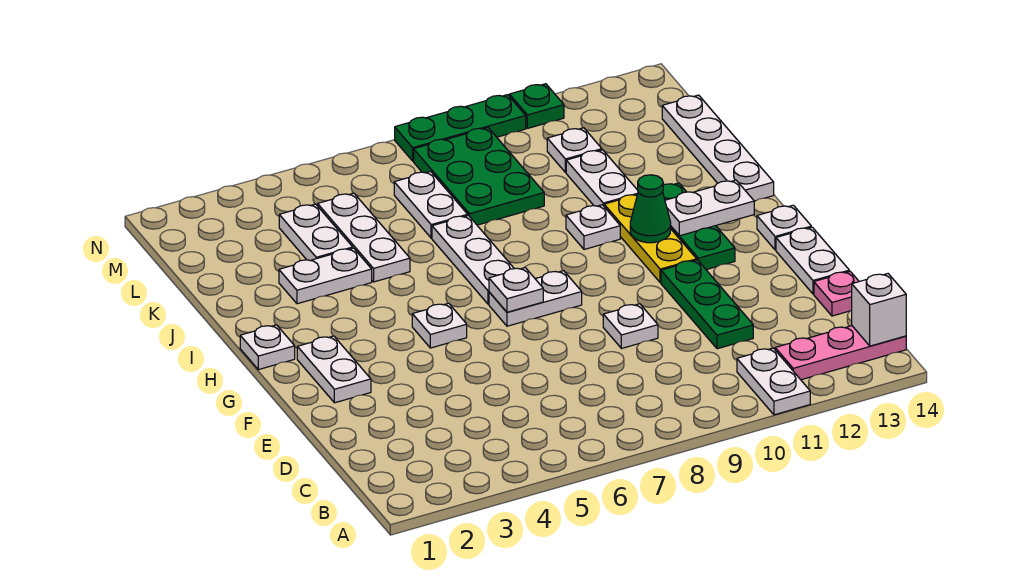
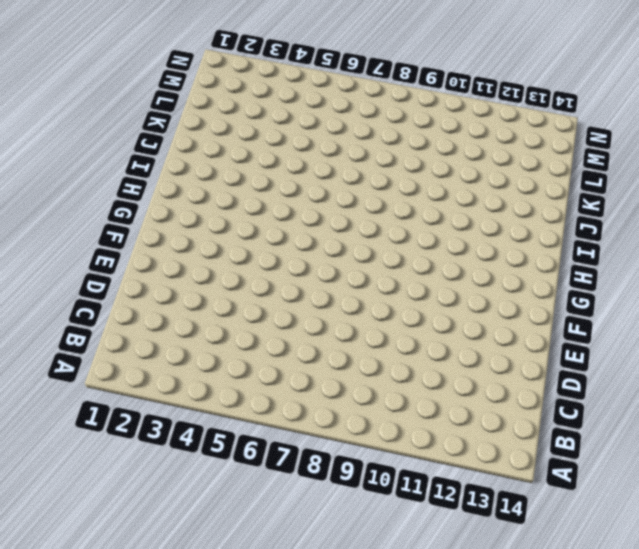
none -> white 1x2 plate [737,348,810,415]
none -> pink 1x3 plate [775,326,906,380]
none -> green 1x3 plate [661,260,753,349]

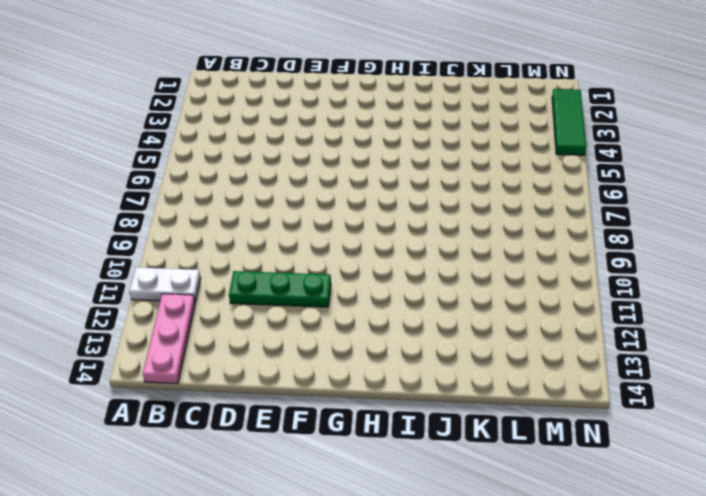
green 1x3 tile [552,89,586,155] -> none
none -> pink 1x1 plate [814,271,859,316]
none -> white 1x1 plate [603,304,658,349]
none -> white 1x2 plate [776,227,849,294]

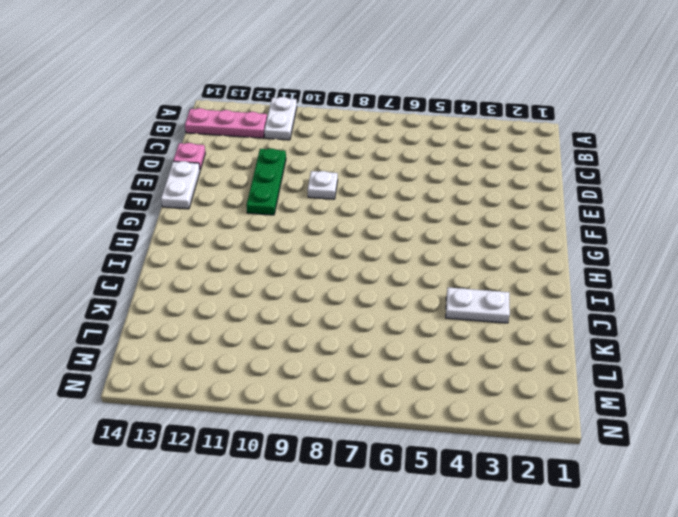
none -> white 1x2 plate [297,336,371,403]
none -> white 1x1 plate [412,303,467,348]
none -> white 1x2 plate [489,271,582,326]

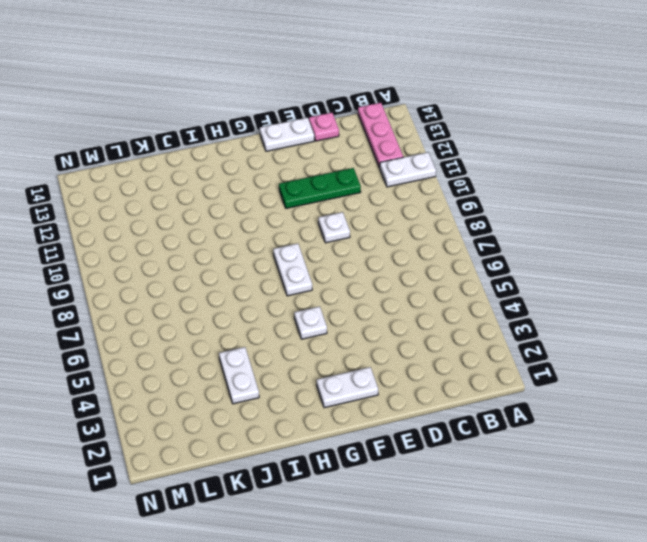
none -> yellow 1x3 plate [604,195,697,283]
none -> green 1x3 plate [663,183,735,270]
none -> white 1x1 plate [757,205,811,250]

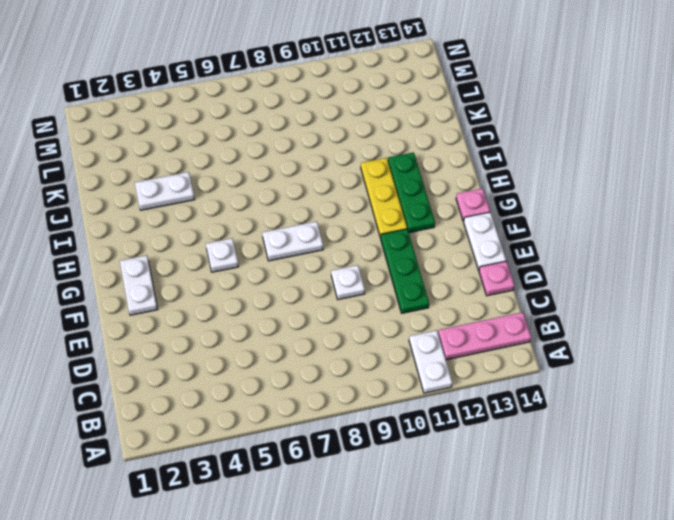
pink 1x1 plate [456,188,490,221] -> white 1x1 plate [757,205,811,250]
none -> white 1x1 plate [240,325,295,370]
none -> white 1x3 plate [432,215,514,304]
none -> white 1x1 plate [566,205,620,249]

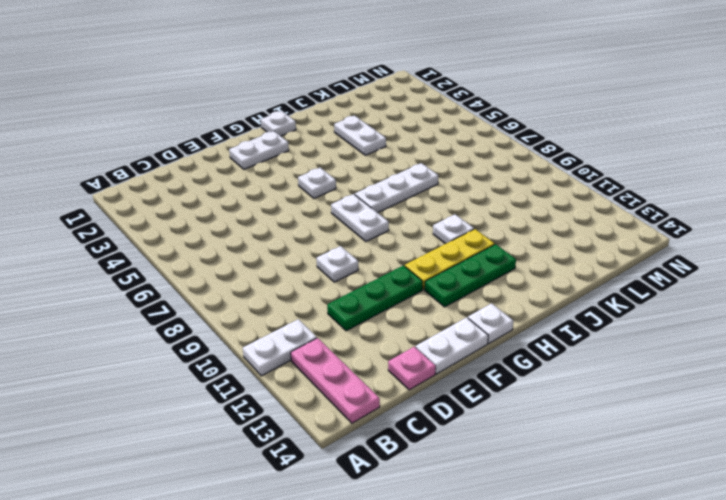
none -> white 1x4 plate [662,95,774,201]
none -> white 1x3 plate [318,193,410,282]
none -> white 1x2 plate [566,150,638,206]

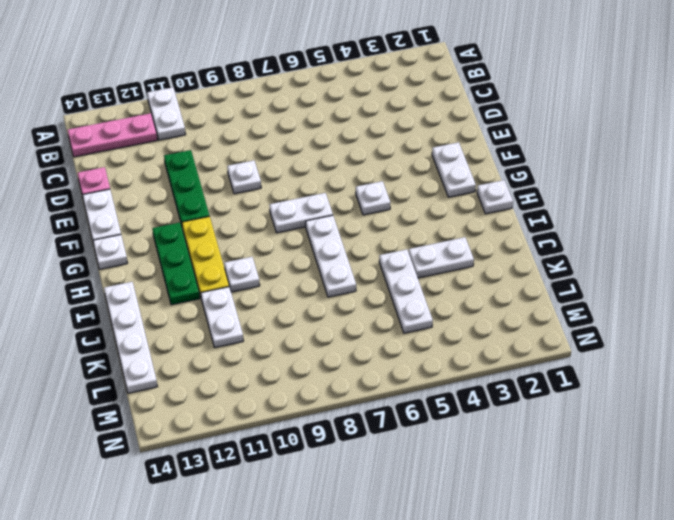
none -> white 1x2 plate [279,204,353,260]
none -> white 1x2 plate [394,171,468,238]
none -> green 2x3 plate [414,128,544,225]

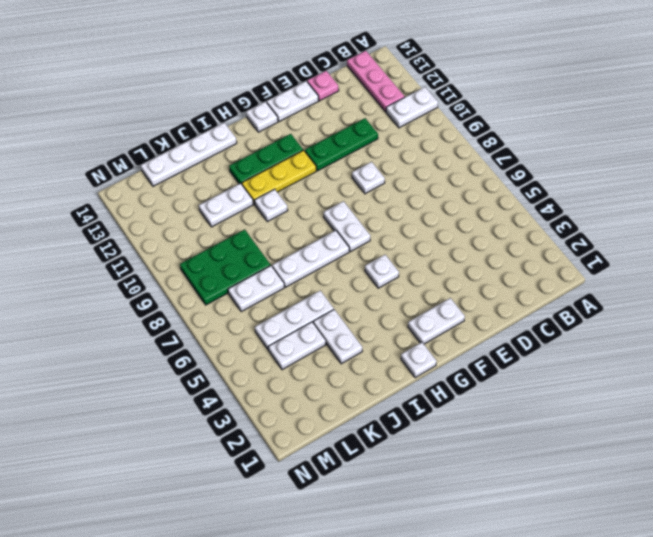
none -> white 1x1 plate [547,128,602,173]
none -> green 1x3 plate [395,95,526,161]
none -> green 1x1 plate [509,84,564,128]

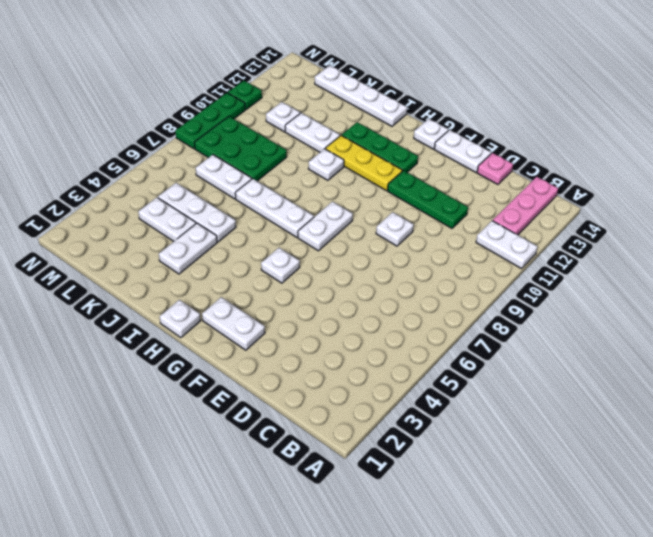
none -> white 1x1 brick [852,274,906,346]
none -> white 1x1 plate [489,268,543,312]
none -> green 1x1 cone [630,175,671,243]

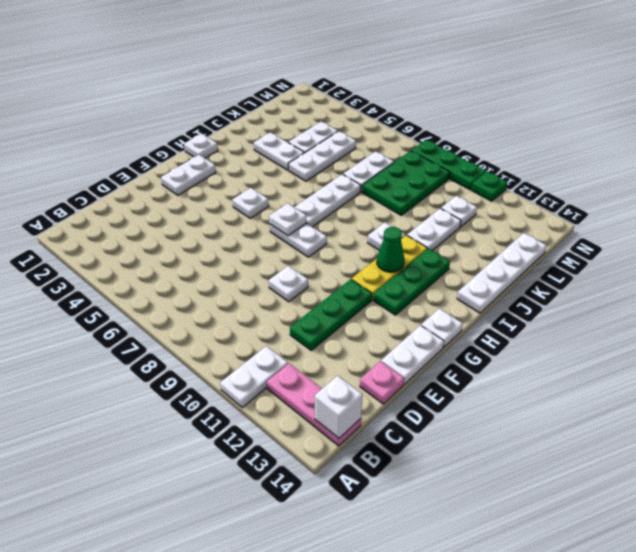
none -> white 1x2 plate [665,180,754,236]

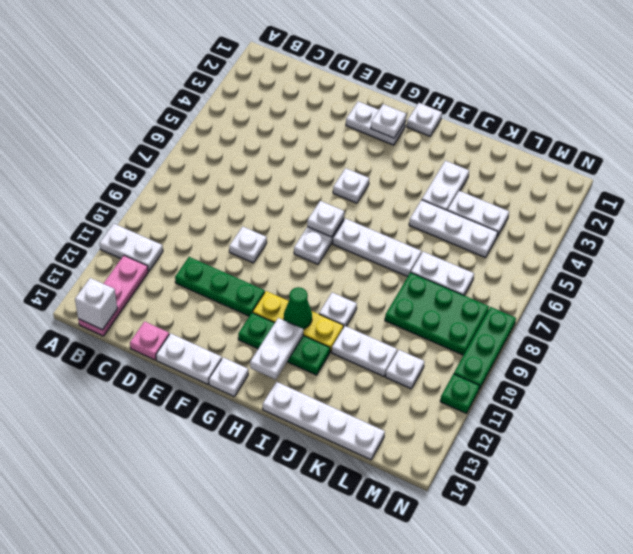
white 1x1 plate [371,104,406,138] -> none

